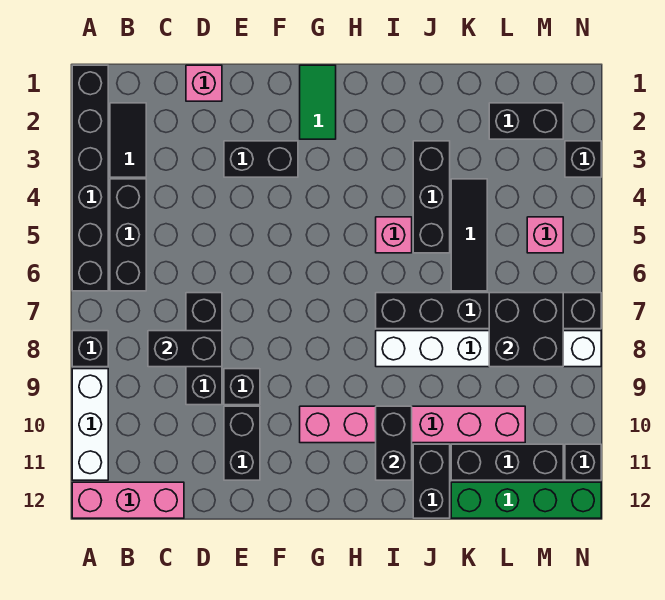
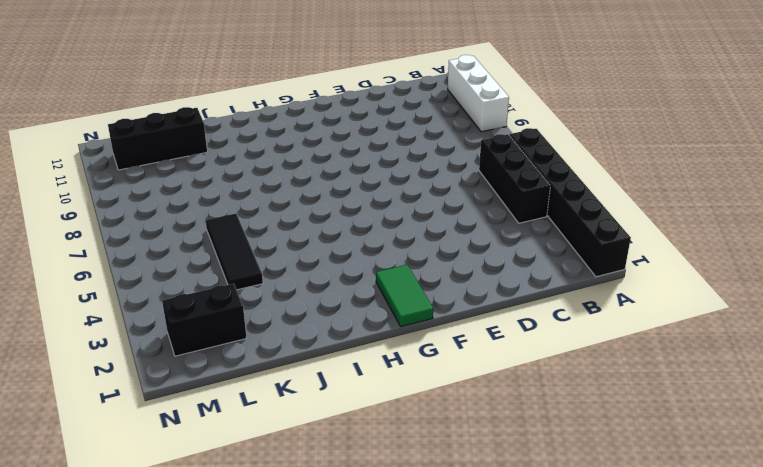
none -> black 1x1 brick [72,331,108,367]
none -> pink 1x3 brick [72,482,184,518]
none -> black 1x2 tile [110,103,146,177]

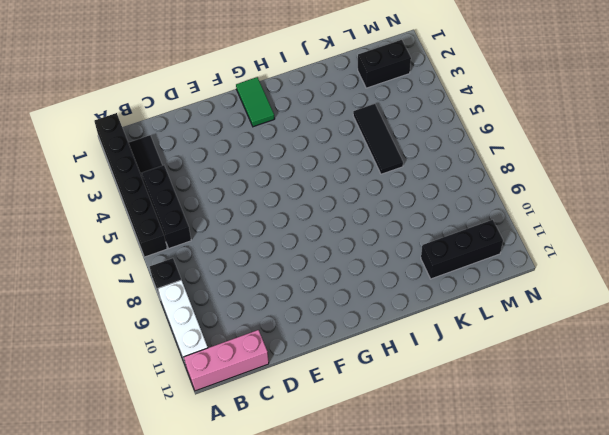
none -> pink 1x1 brick [186,65,222,101]
none -> black 1x3 brick [186,293,222,405]
none -> black 1x2 brick [224,141,298,177]

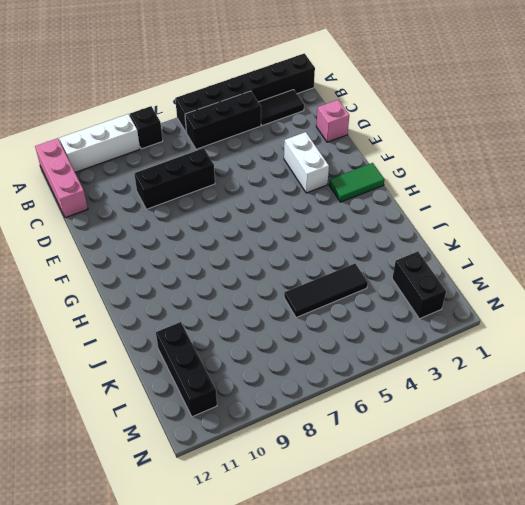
white 1x2 brick [284,132,329,193] -> black 1x2 brick [224,141,298,177]
none -> black 1x1 brick [224,369,260,405]
none -> black 1x2 brick [224,406,260,480]
none -> pink 1x6 brick [300,406,525,443]

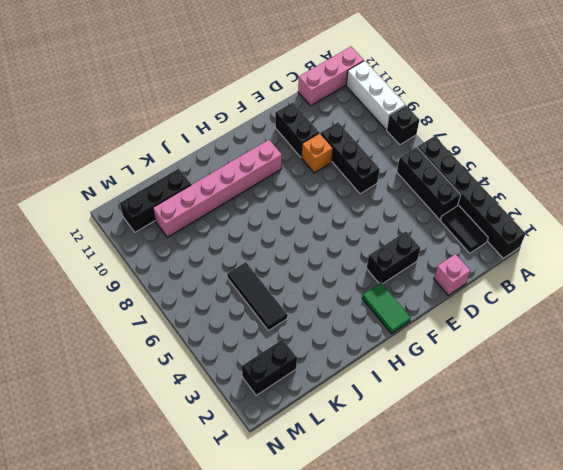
orange 1x1 brick [301,133,333,173] -> black 1x1 brick [224,369,260,405]
none -> pink 1x1 brick [376,217,412,253]
none -> black 1x6 brick [376,293,601,329]
none -> white 1x6 brick [376,331,601,367]

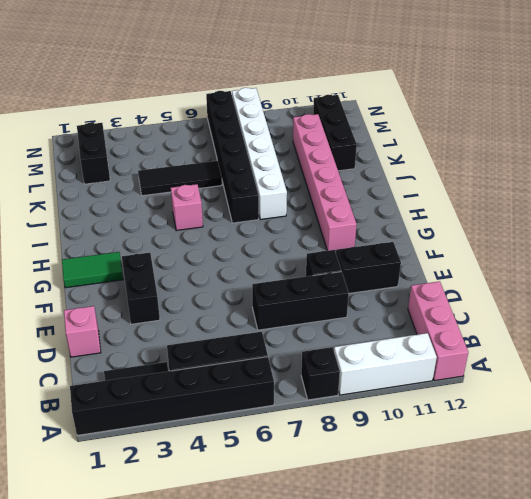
none -> black 1x3 brick [413,141,450,253]
none -> black 1x2 brick [413,444,450,518]
none -> green 1x4 brick [451,482,601,518]

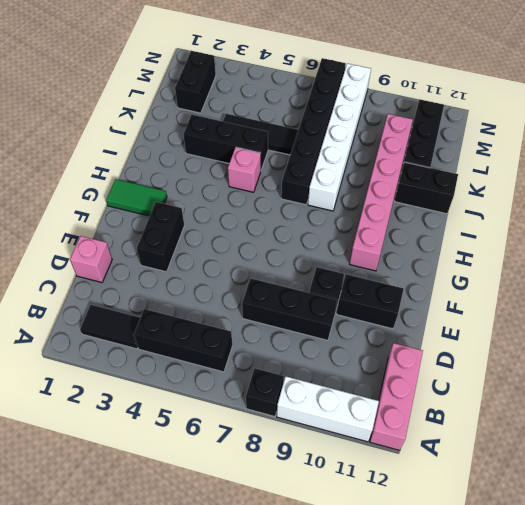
none -> black 1x6 brick [72,65,108,291]
none -> green 1x4 brick [451,482,601,518]
none -> pink 1x1 brick [527,217,563,253]

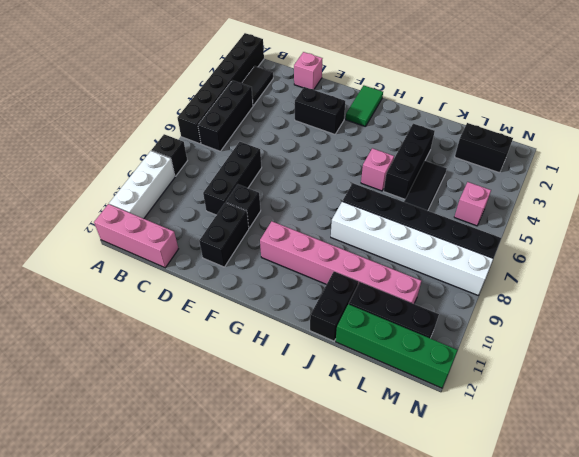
none -> black 1x1 brick [565,141,601,177]
none -> black 1x1 brick [565,444,601,480]
none -> black 1x2 brick [148,331,222,367]

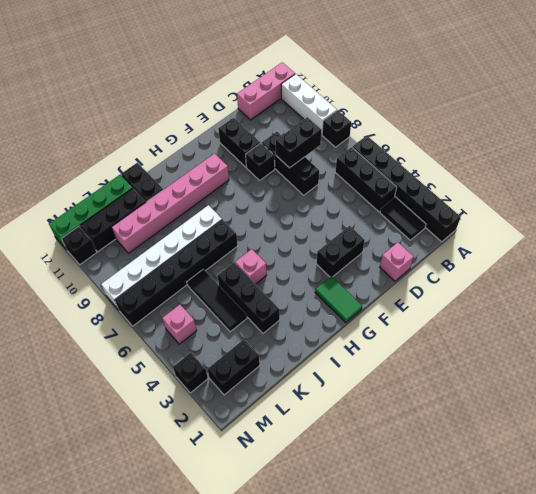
none -> black 1x2 brick [376,406,412,480]
none -> black 2x2 brick [489,293,563,367]

